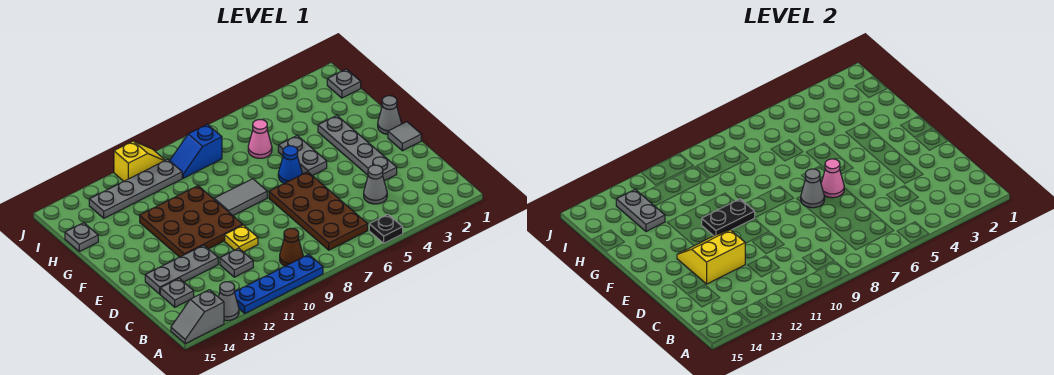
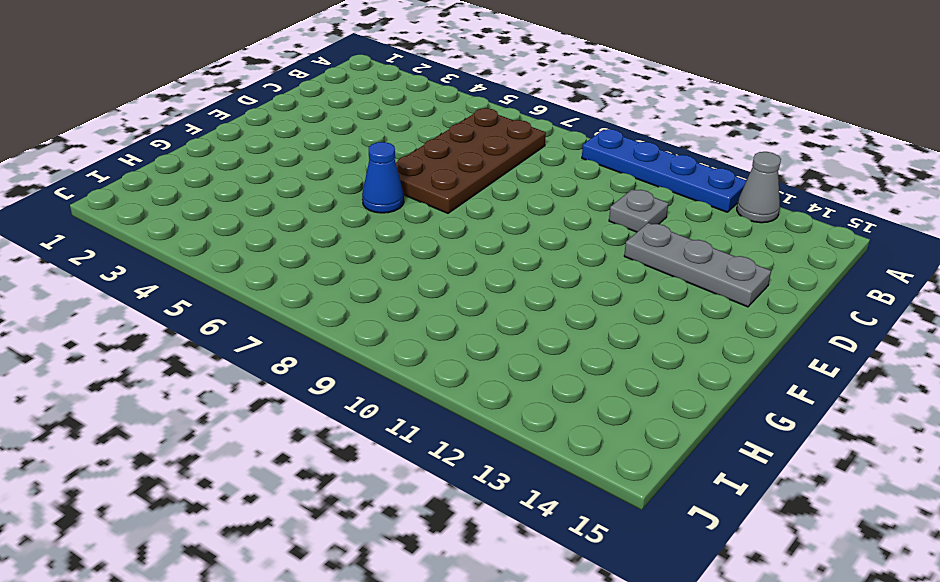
none -> black 1x1 plate [369,215,403,243]
none -> grey 1x2 slope [171,290,224,344]
none -> brown 1x1 cone [280,228,303,266]

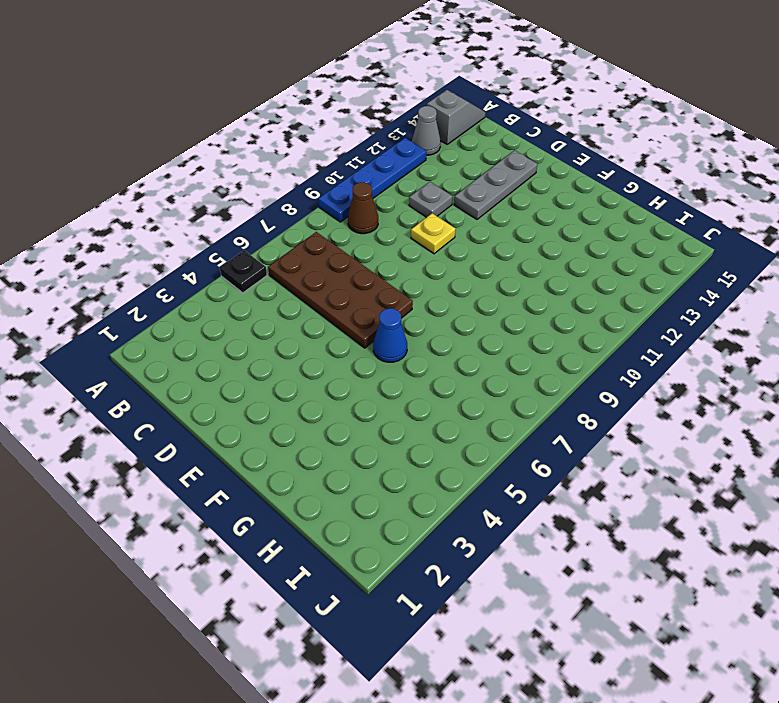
none -> grey 1x1 cone [364,165,387,204]
none -> grey 1x1 plate [160,278,194,307]
none -> grey 1x4 plate [318,116,397,181]

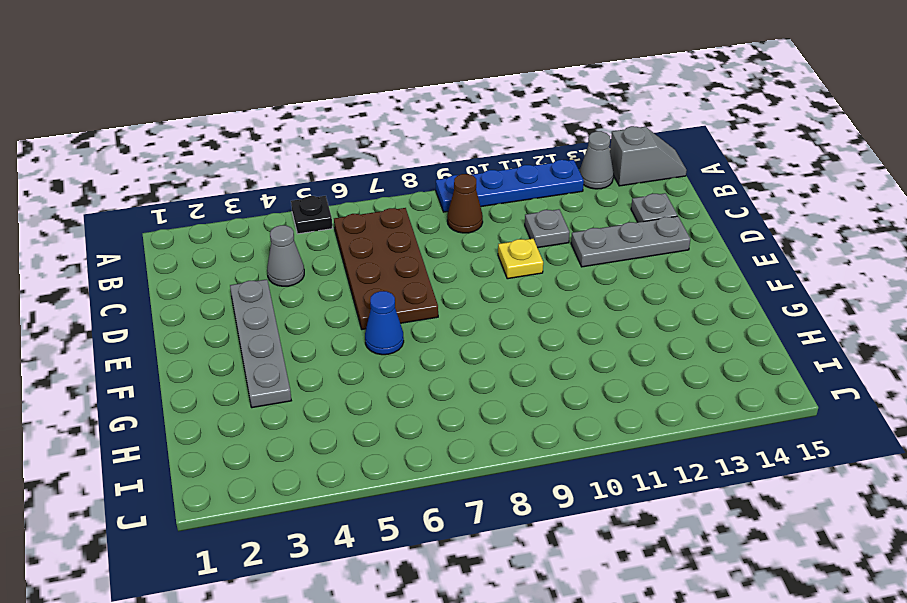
none -> grey 1x1 tile [388,122,421,151]
none -> brown 3x3 plate [140,186,243,257]
none -> grey 1x1 cone [378,96,401,134]

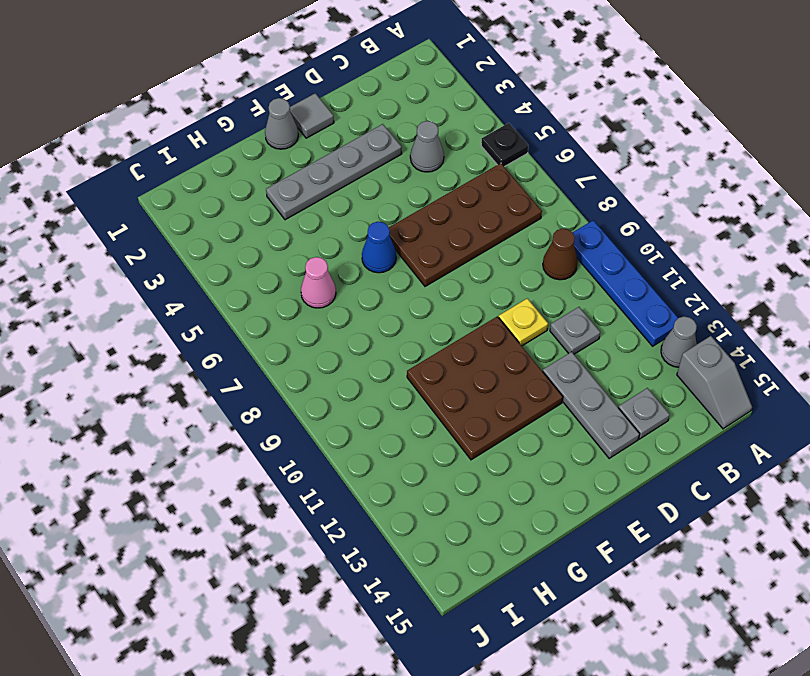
none -> grey 1x2 plate [278,136,327,176]
none -> grey 1x2 tile [214,179,267,215]
none -> grey 1x1 plate [65,223,98,252]

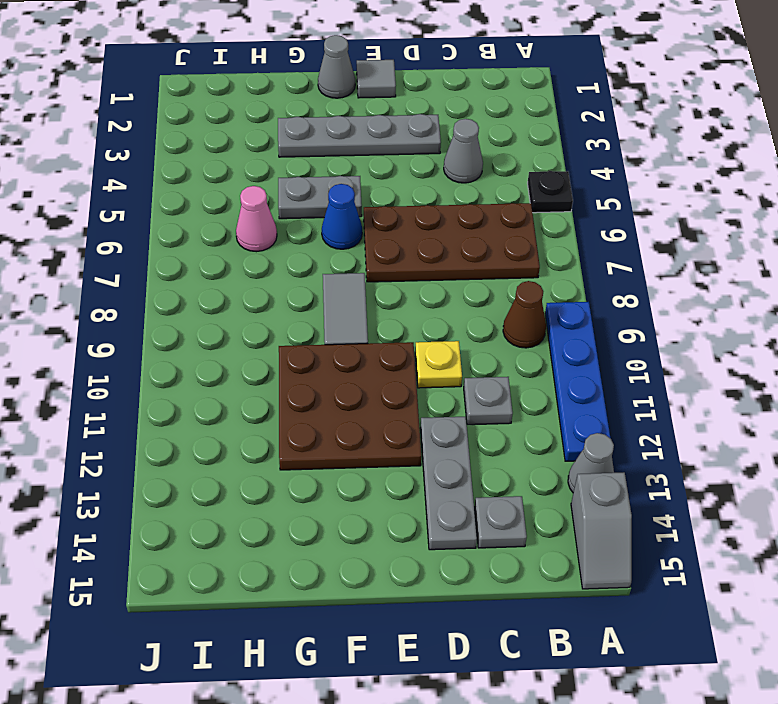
none -> grey 1x1 plate [65,223,98,252]
none -> grey 1x1 plate [327,69,361,98]
none -> blue 1x2 slope [170,124,222,178]

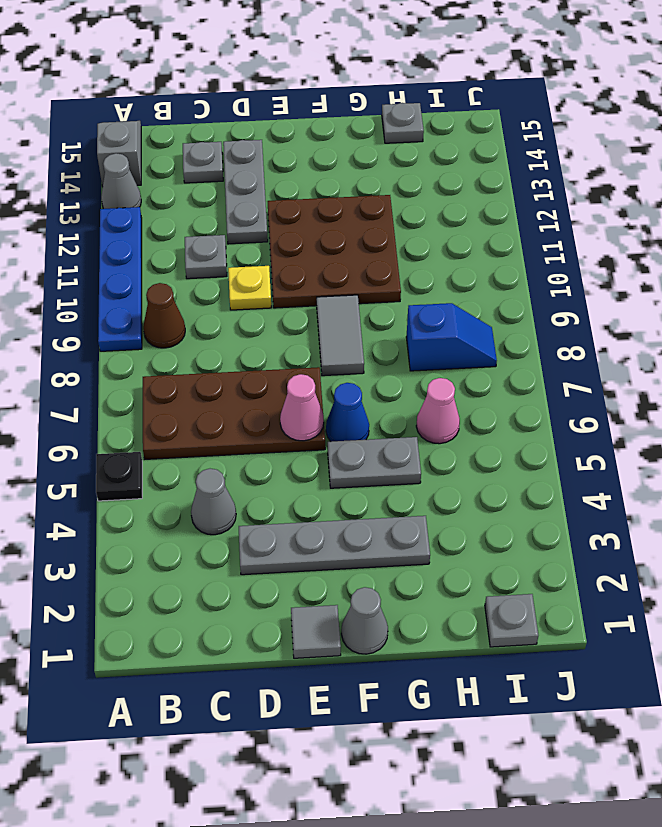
blue 1x2 slope [406,303,497,371] -> blue 1x2 slope turned to [170,124,222,178]
none -> grey 1x4 plate [89,159,182,218]
none -> yellow 1x2 slope [114,141,165,181]
none -> yellow 2x2 slope [677,230,745,284]

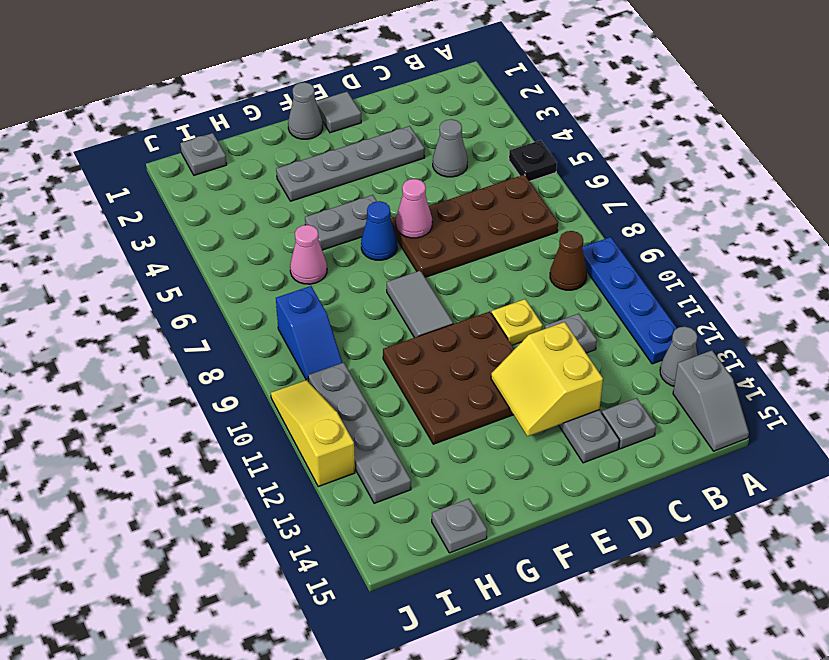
yellow 1x3 slope [271,380,355,487] -> yellow 1x2 slope [114,141,165,181]
none -> grey 1x1 cone [801,169,825,208]
none -> black 1x2 plate [702,199,755,236]
none -> grey 1x2 plate [616,190,665,232]

